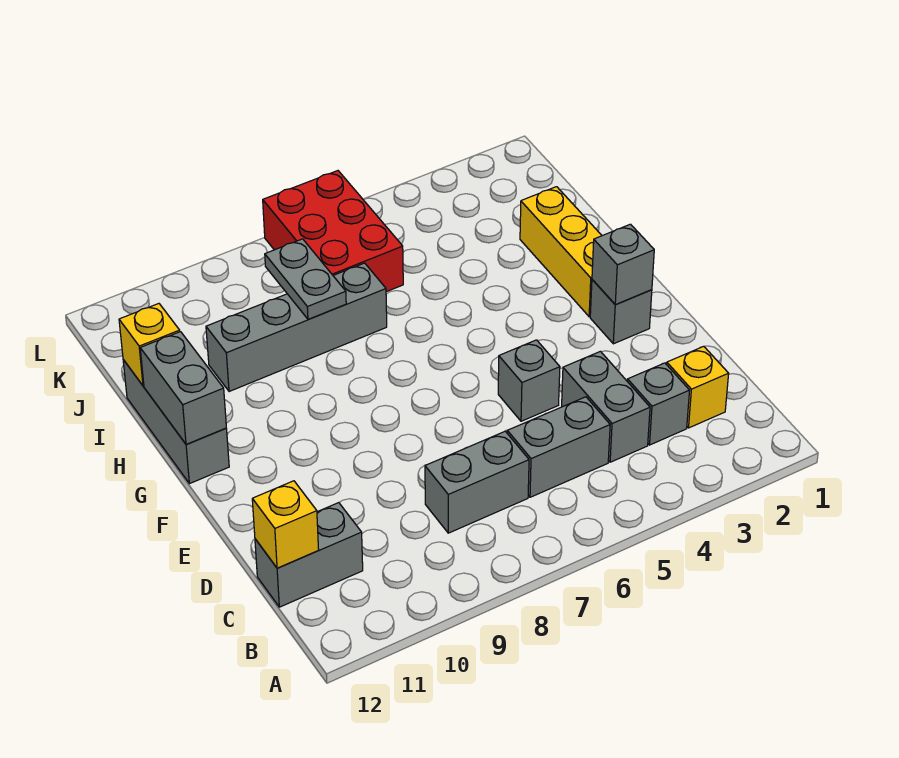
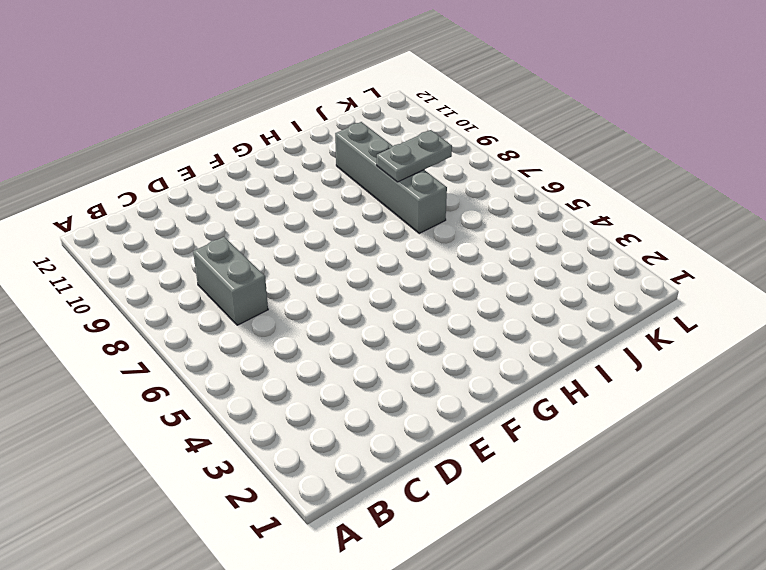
none -> yellow 1x1 brick [667,346,729,428]
none -> grey 1x1 brick [627,363,690,445]
none -> grey 1x2 brick [562,351,650,462]

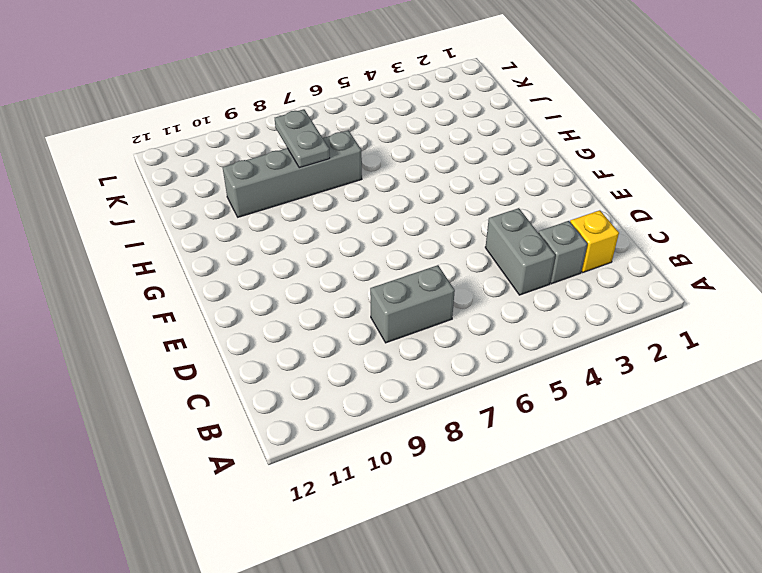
none -> grey 1x2 brick [507,397,610,497]
none -> grey 1x2 brick [255,503,363,607]
none -> grey 1x1 brick [498,340,560,421]

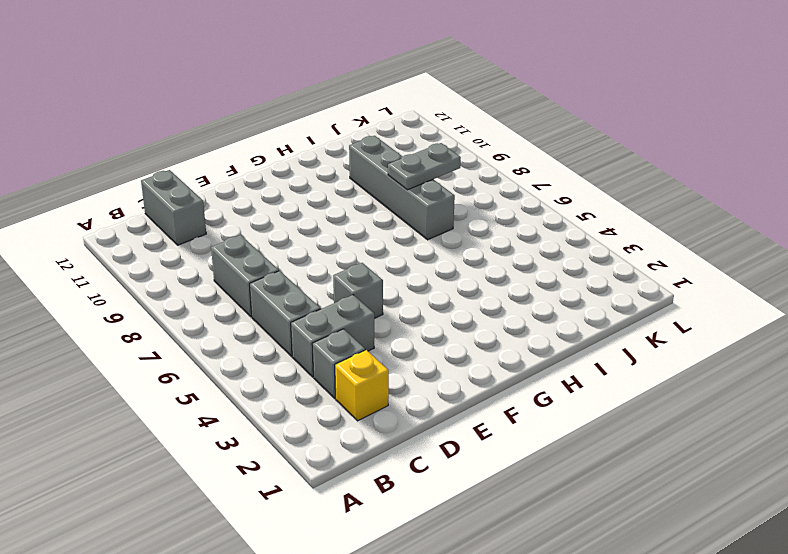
none -> grey 1x1 brick [590,280,652,344]
none -> yellow 1x3 brick [520,187,602,317]
none -> grey 1x3 brick [123,360,229,484]

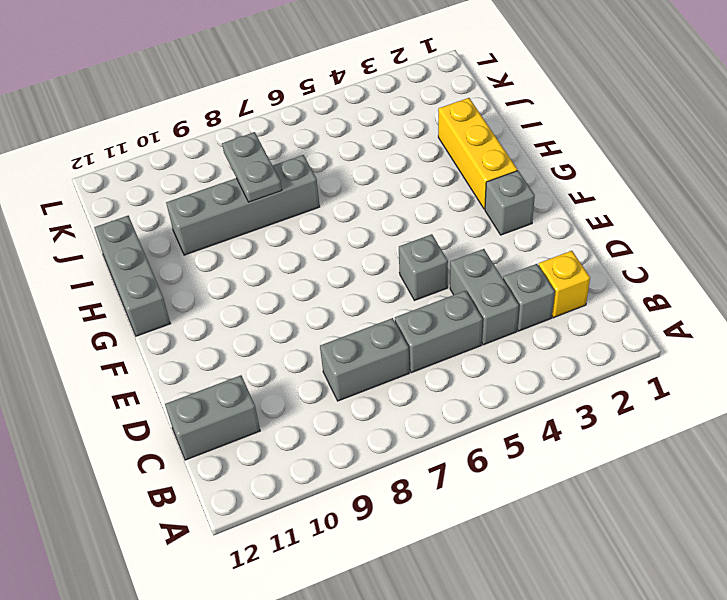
none -> red 2x3 brick [263,171,403,292]
none -> yellow 1x1 brick [252,481,319,568]
none -> grey 1x1 brick [592,224,654,305]

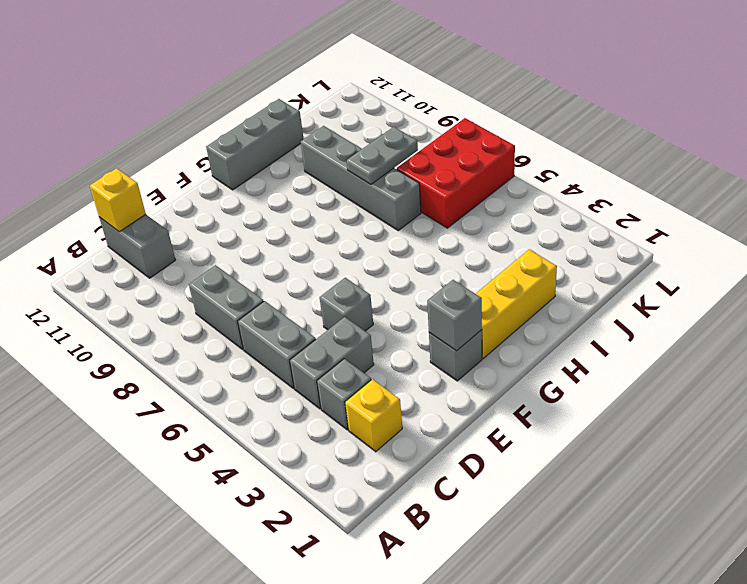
none -> grey 1x2 brick [140,332,226,445]
none -> yellow 1x1 brick [119,304,180,386]

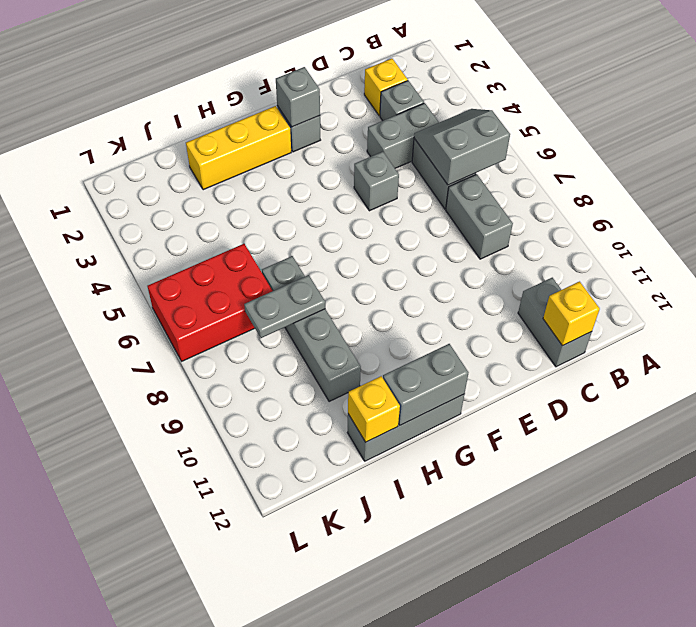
grey 2x2 slope [414,109,510,185] -> none

